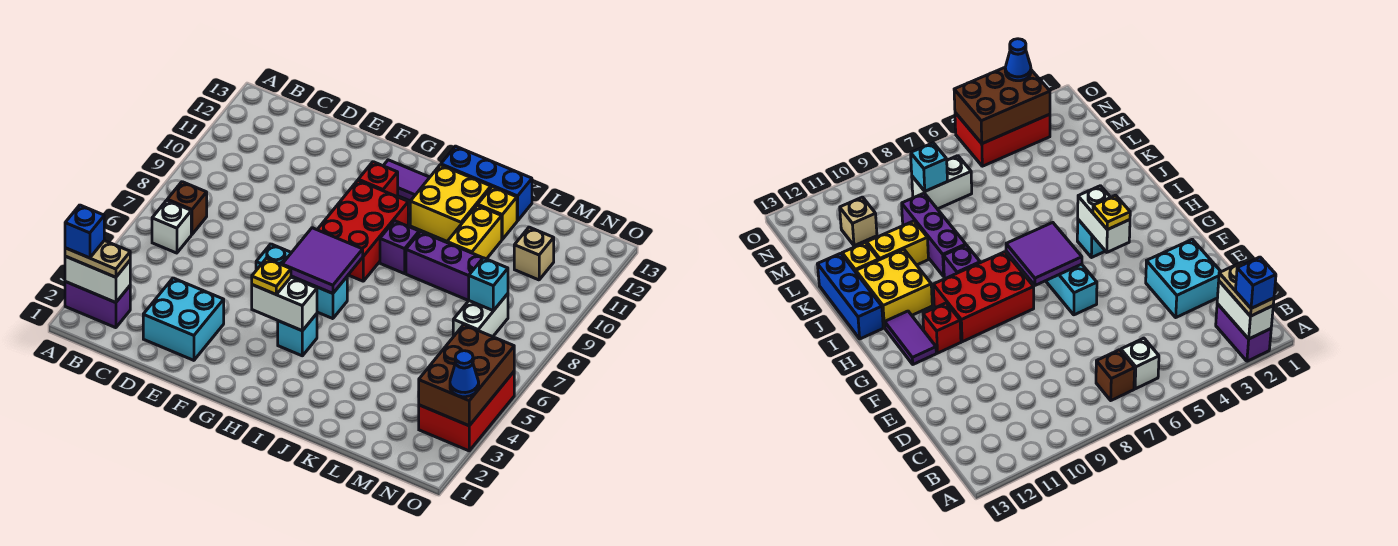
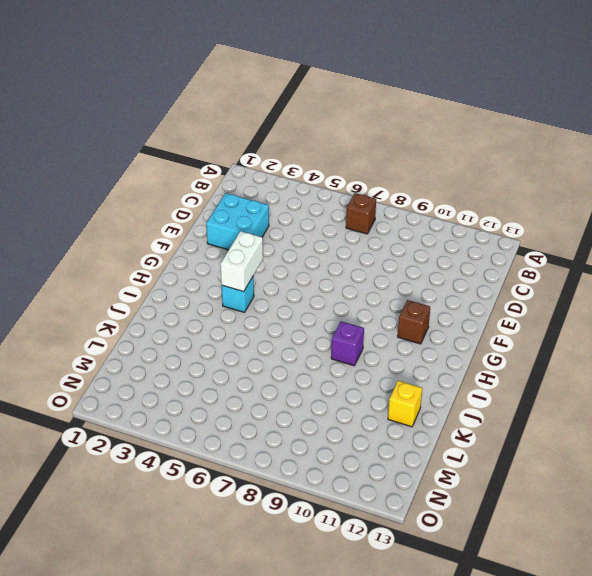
brown 1x1 brick [398,300,430,344] -> red 1x1 brick [358,162,398,197]
none -> purple 1x2 brick [65,282,130,328]
none -> white 1x1 brick [152,200,191,253]
none -> cyan 1x3 brick [256,244,347,319]

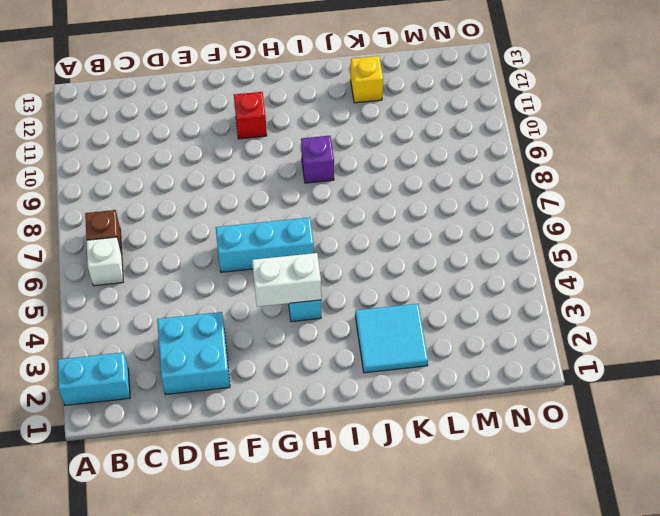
cyan 1x2 brick [58,352,130,405] -> purple 1x2 brick [65,282,130,328]
cyan 2x2 tile [355,304,428,373] -> none
none -> red 2x3 brick [317,180,408,281]
none -> purple 1x2 tile [383,160,430,201]
none -> yellow 2x2 brick [410,165,491,241]

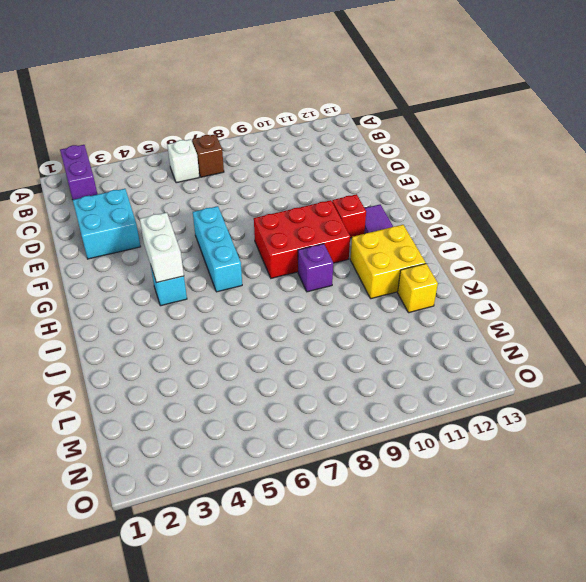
none -> blue 1x3 brick [441,146,532,221]
none -> purple 1x3 brick [406,232,483,301]
none -> yellow 1x2 brick [447,205,502,259]

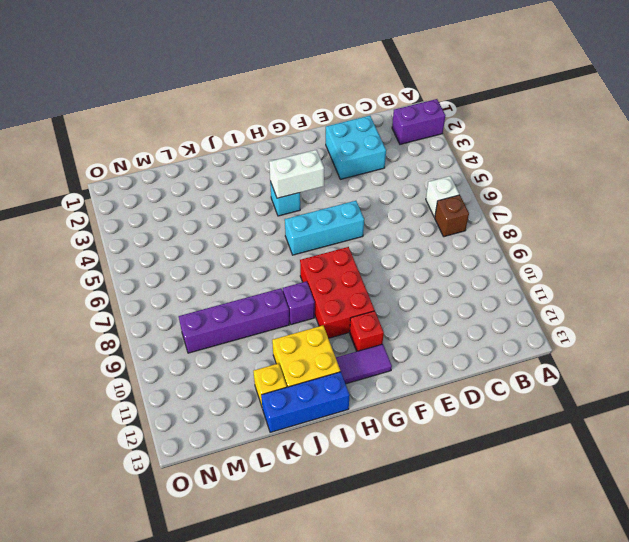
purple 1x4 brick [178,288,289,353] -> purple 1x3 brick [406,232,483,301]
none -> yellow 1x2 brick [447,205,502,259]
none -> white 1x2 brick [453,294,508,337]
none -> tan 1x1 brick [514,227,554,280]

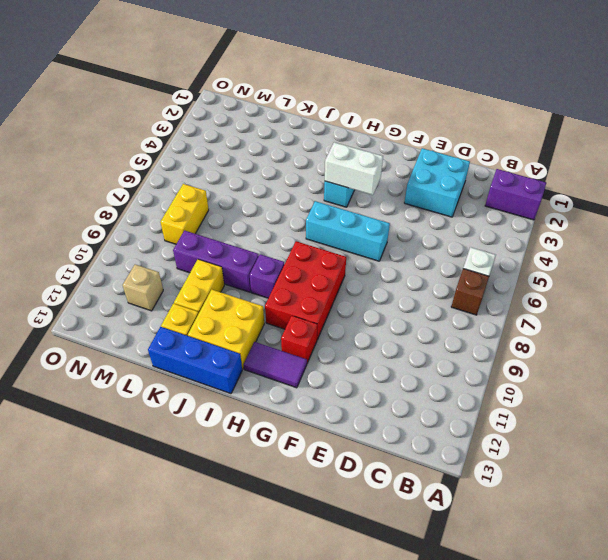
yellow 1x2 brick [160,184,209,244] -> white 1x2 brick [453,294,508,337]
none -> red 2x3 brick [419,372,514,451]
none -> white 1x2 brick [65,256,130,303]
none -> purple 2x2 tile [282,228,363,293]

